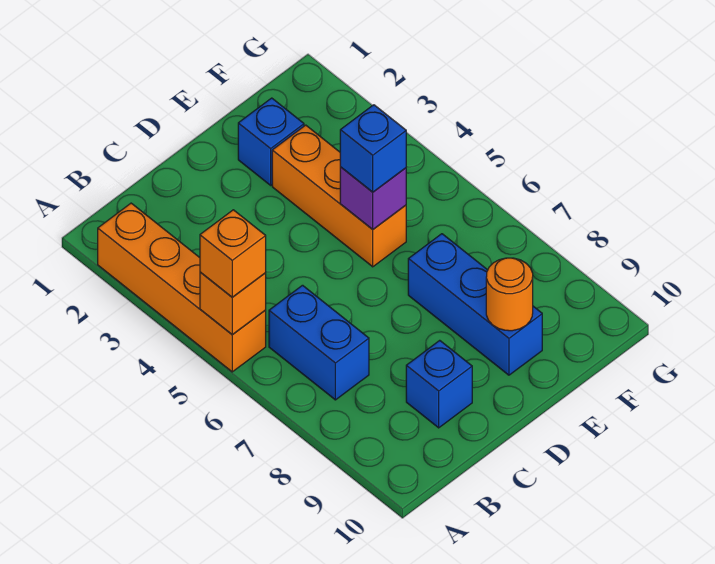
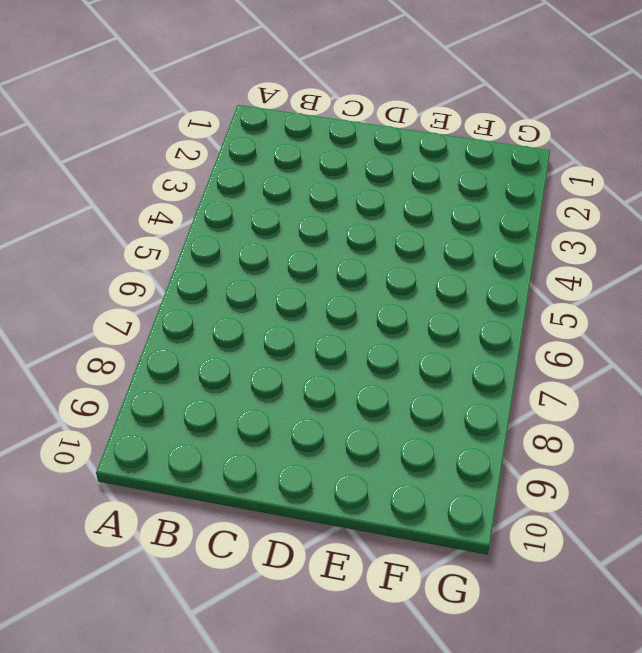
none -> orange 1x4 brick [98,203,266,372]
none -> blue 1x2 brick [269,285,369,400]

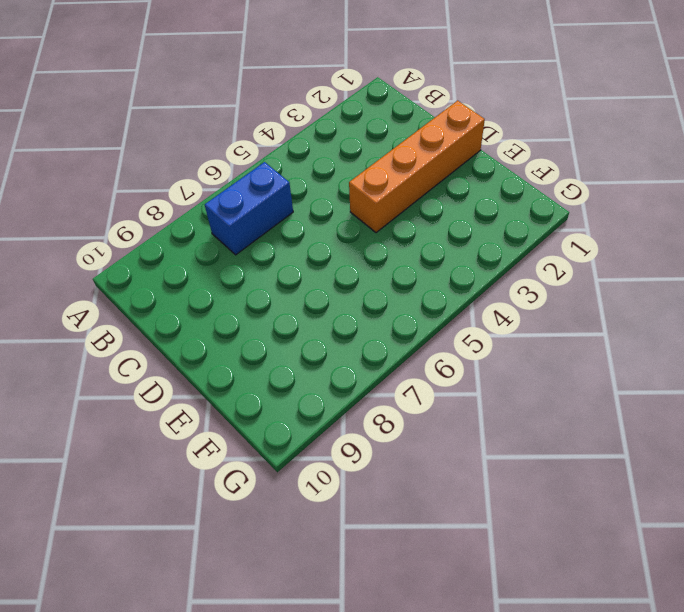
orange 1x4 brick [349,101,485,233] -> orange 1x4 brick moved to [98,203,266,372]
none -> blue 1x1 brick [406,340,472,428]
none -> blue 1x1 brick [238,98,304,185]

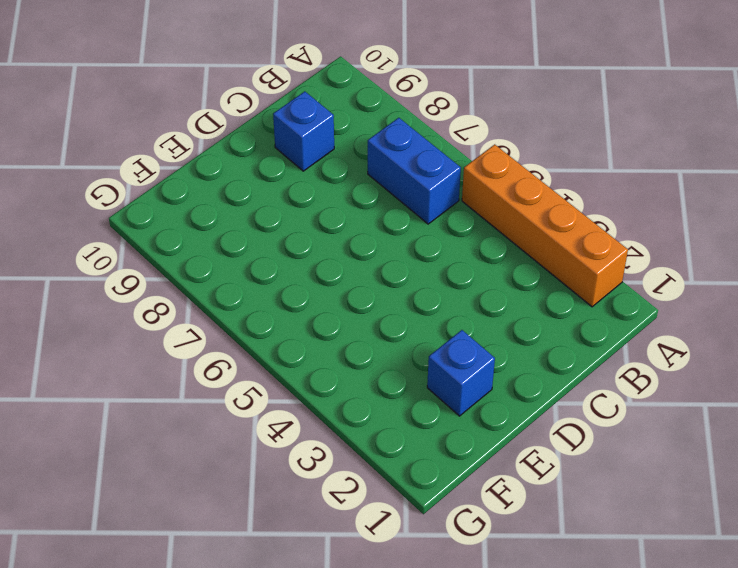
none -> orange 1x3 brick [272,125,406,267]
none -> blue 1x3 brick [408,234,542,375]

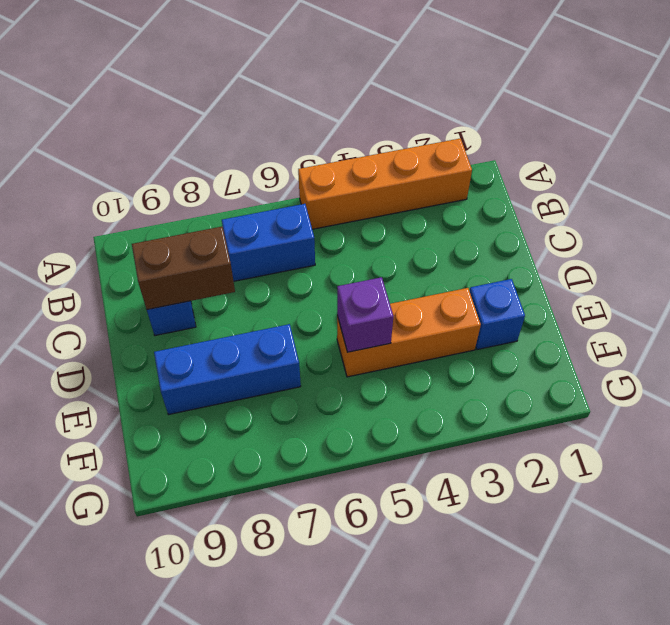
brown 1x2 brick [132,226,235,310] -> none
none -> orange 1x1 brick [200,272,266,335]
none -> orange 1x1 round brick [486,258,533,331]

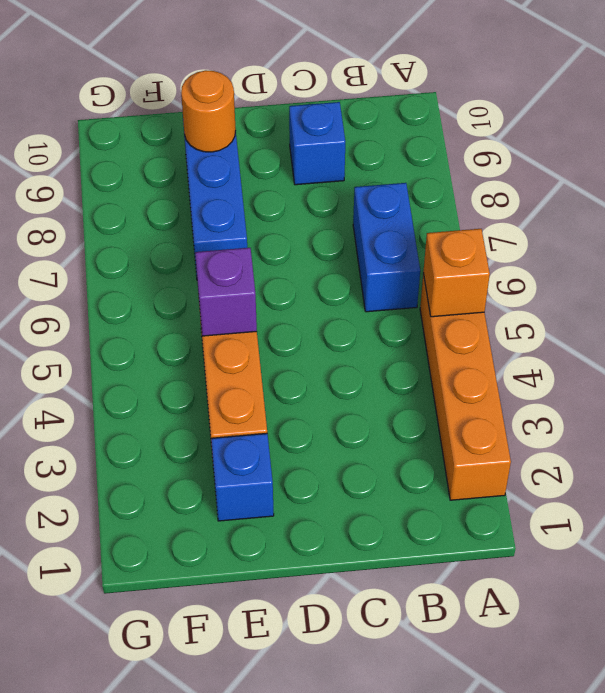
none -> orange 1x1 brick [200,210,266,297]
none -> blue 1x1 brick [340,105,406,192]

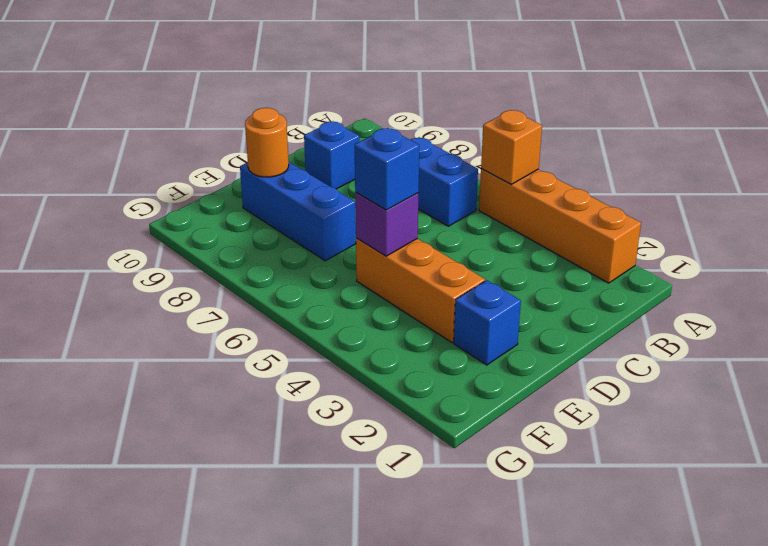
none -> orange 1x1 brick [200,210,266,297]

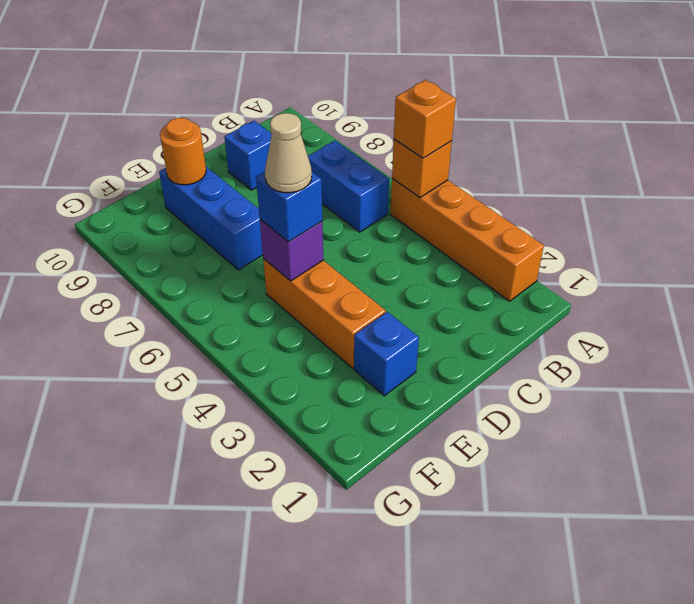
tan 1x1 cone [265,113,312,193] -> none

